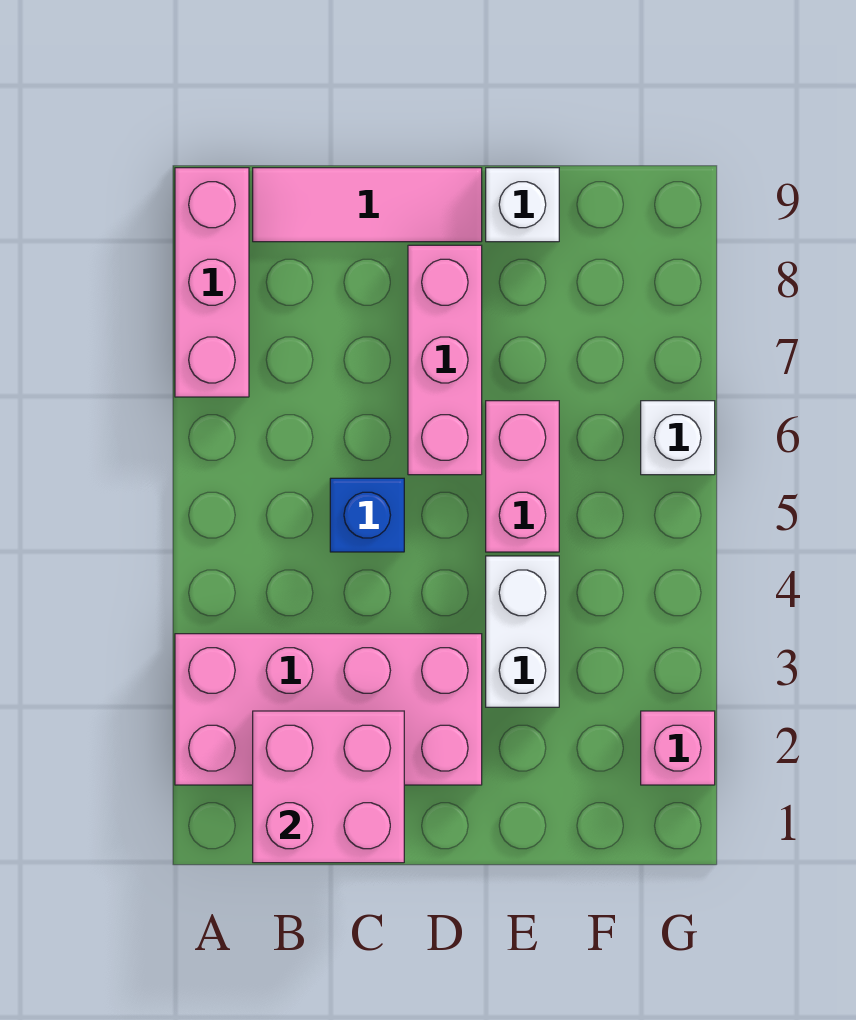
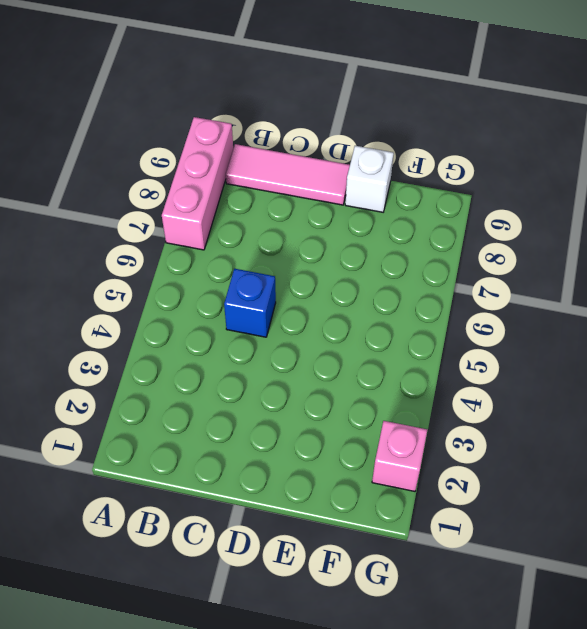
none -> pink 2x4 brick [175,634,482,785]
none -> pink 1x3 brick [408,245,482,475]

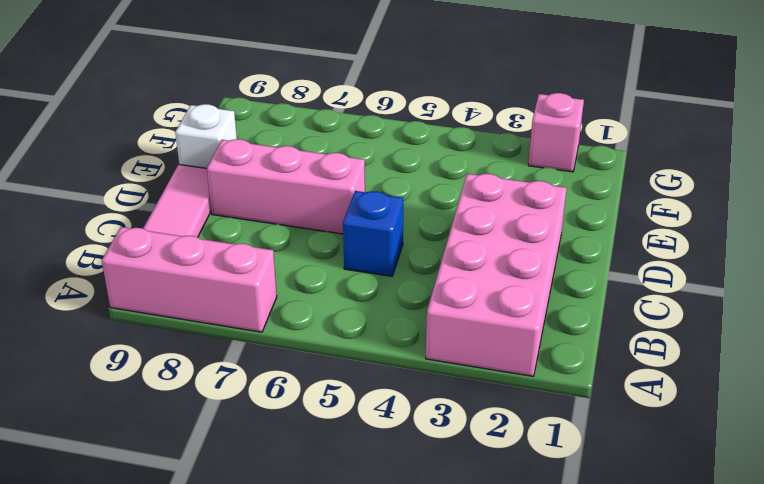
none -> white 1x2 brick [486,556,559,707]
none -> pink 1x2 brick [486,401,559,552]

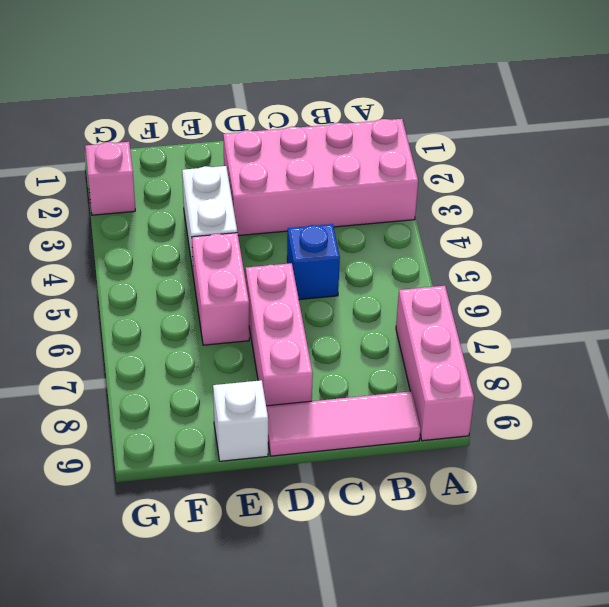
none -> white 1x1 brick [641,401,715,475]
none -> pink 2x2 brick [253,711,404,863]

